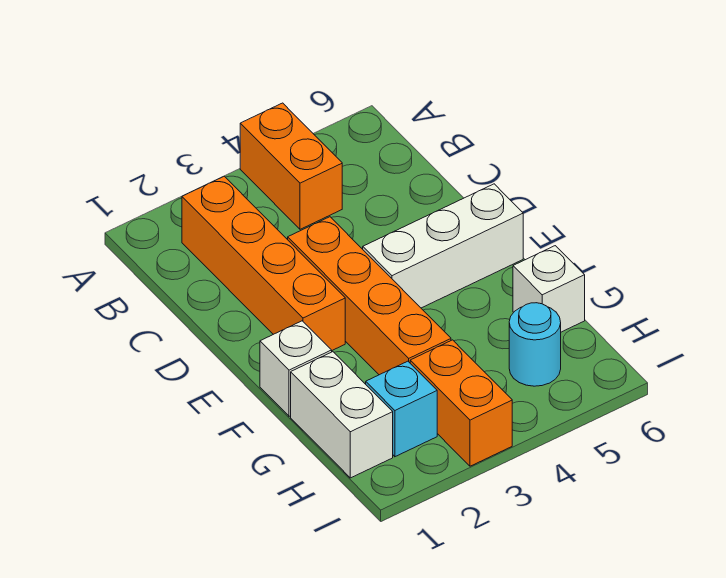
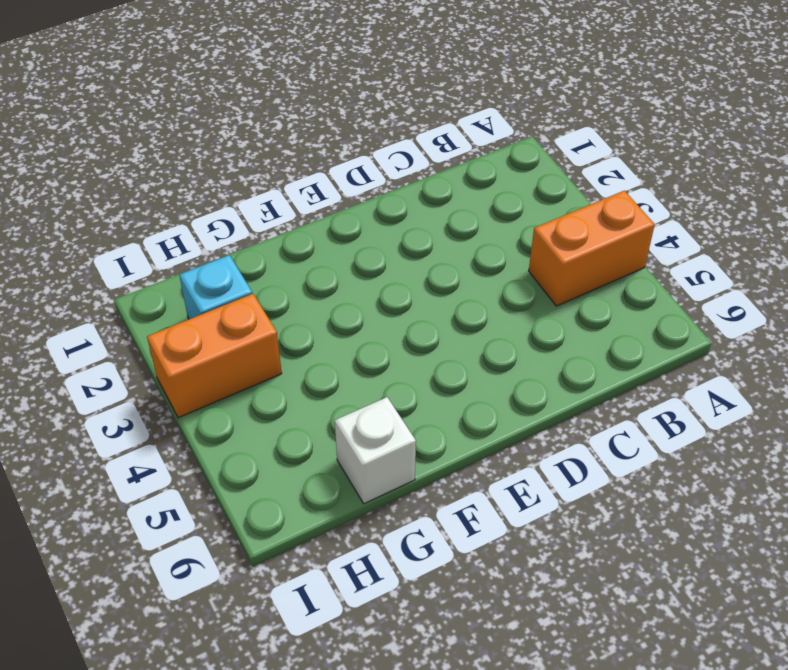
none -> orange 1x4 brick [182,176,345,350]
none -> orange 1x4 brick [288,217,451,375]

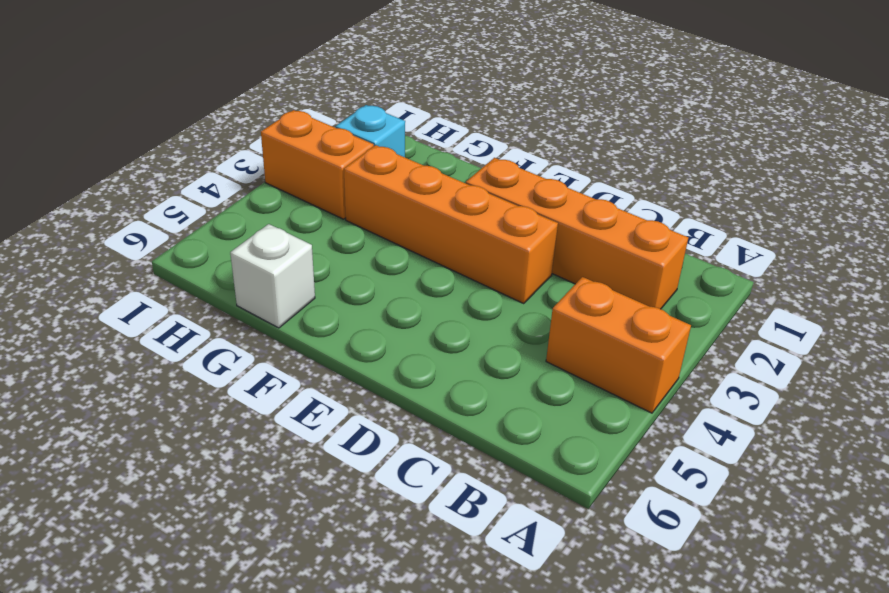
none -> white 1x3 brick [363,184,523,308]
none -> white 1x1 brick [260,321,332,416]

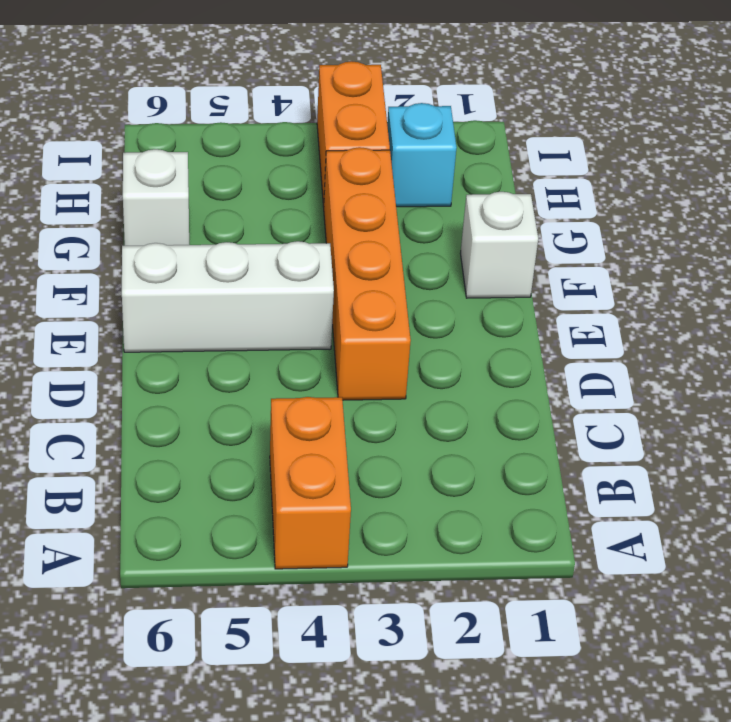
none -> orange 1x4 brick [182,176,345,350]
none -> white 1x2 brick [291,352,393,478]

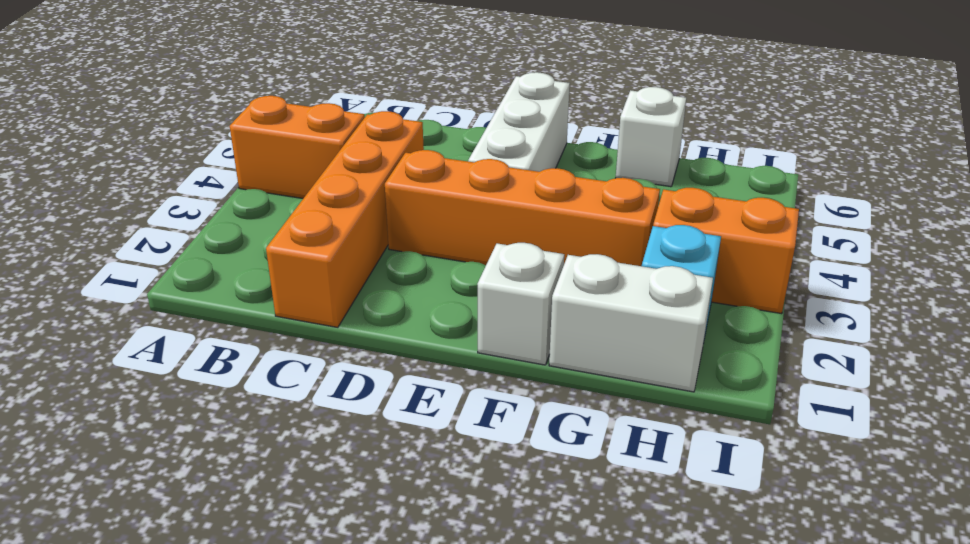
orange 1x4 brick [266,111,424,327] -> orange 1x4 brick turned to [182,176,345,350]
none -> cyan 1x1 round brick [509,303,561,386]

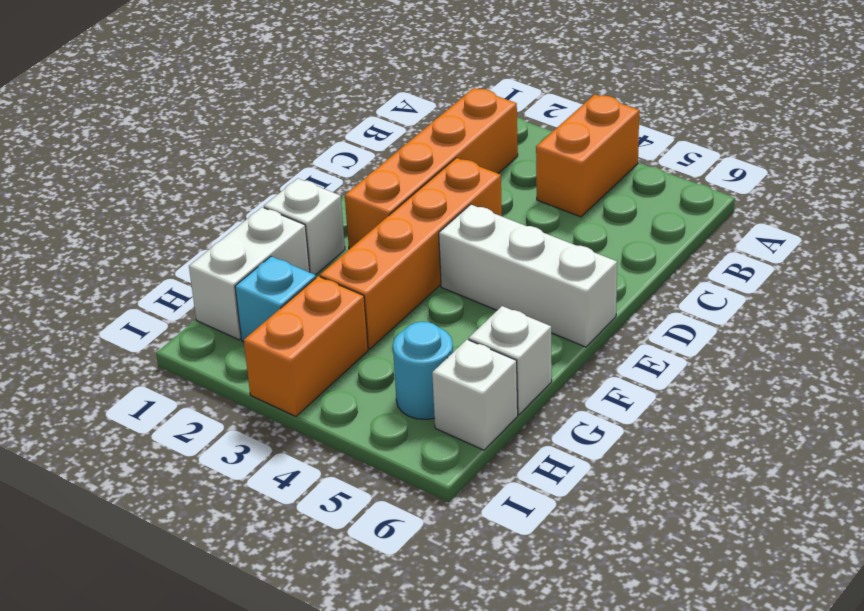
white 1x1 brick [432,340,518,450] -> none

